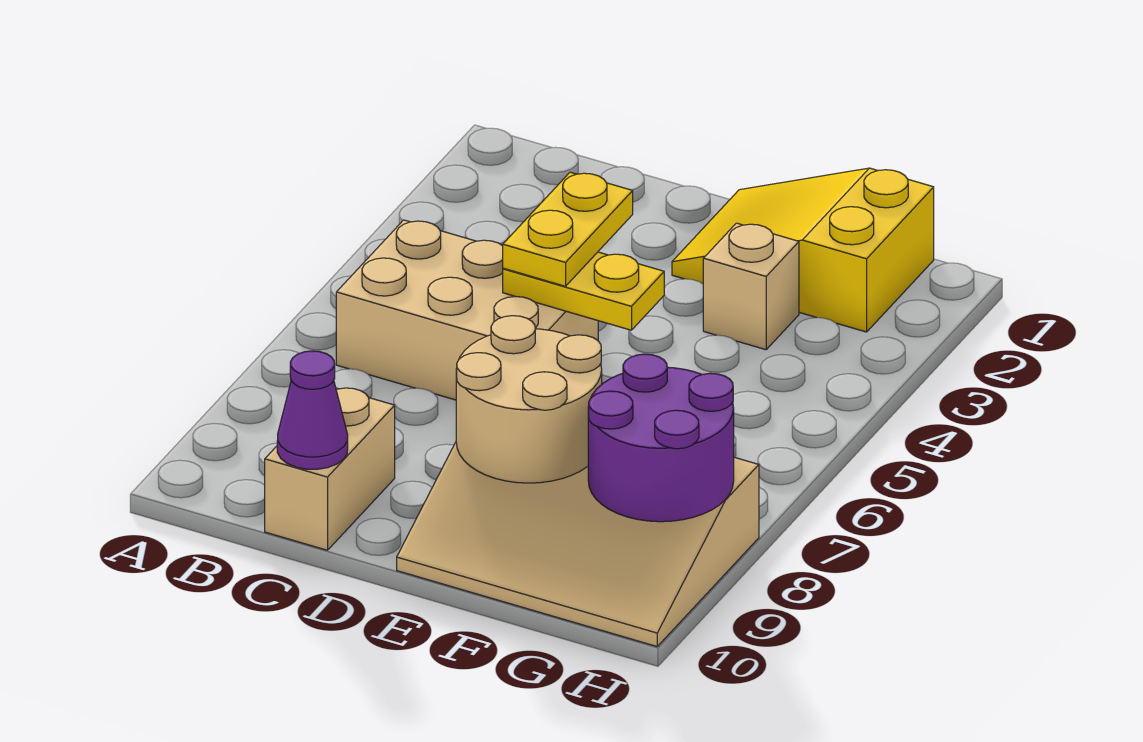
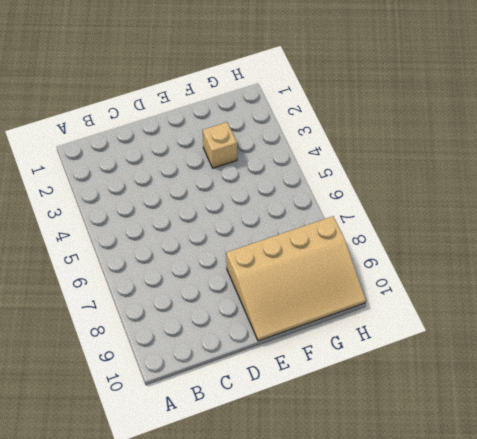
none -> tan 2x3 brick [336,220,598,400]
none -> tan 1x2 brick [265,388,395,550]

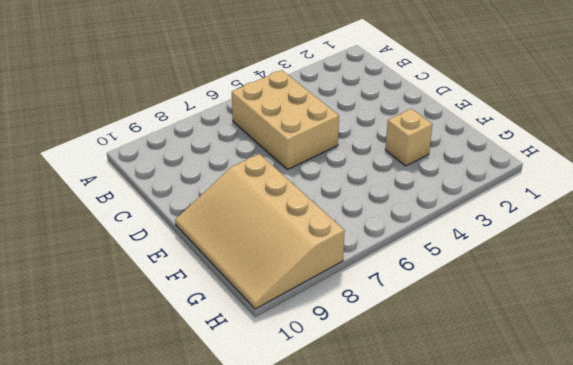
none -> tan 1x2 brick [265,388,395,550]
none -> yellow 2x3 slope [672,168,934,332]

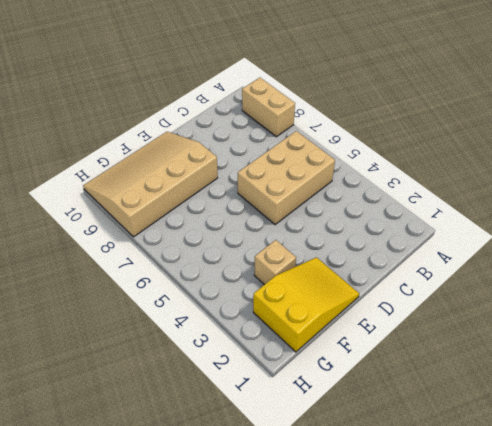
tan 1x2 brick [242,78,295,137] -> tan 1x2 brick moved to [265,388,395,550]
none -> purple 1x1 cone [277,351,348,469]
none -> yellow 1x2 plate [503,252,664,330]

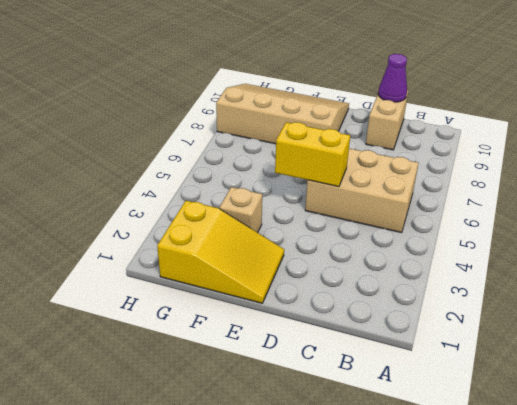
yellow 1x2 brick [275,122,350,187] -> yellow 1x2 plate [503,252,664,330]
none -> tan 2x2 round brick [456,316,602,483]
none -> purple 2x2 round brick [588,354,734,522]

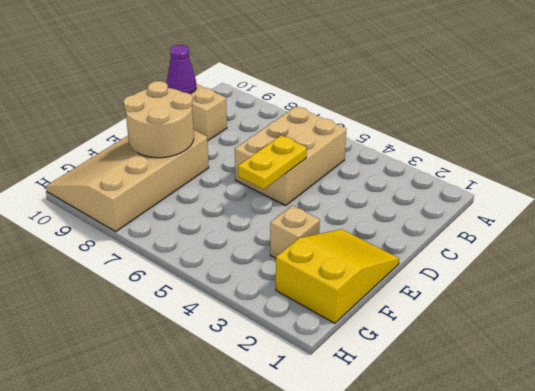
none -> purple 2x2 round brick [588,354,734,522]
none -> yellow 1x2 plate [503,172,633,286]

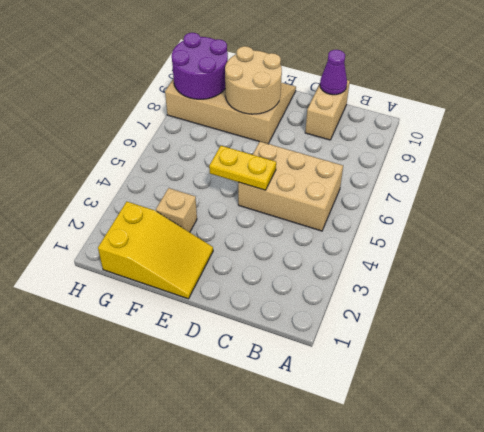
none -> yellow 1x2 plate [503,172,633,286]

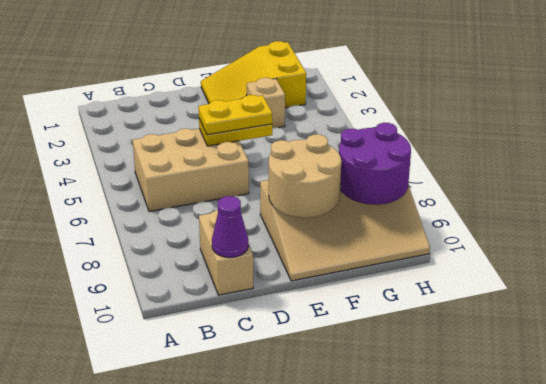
yellow 1x2 plate [198,95,272,135] -> yellow 1x2 plate turned to [503,172,633,286]

